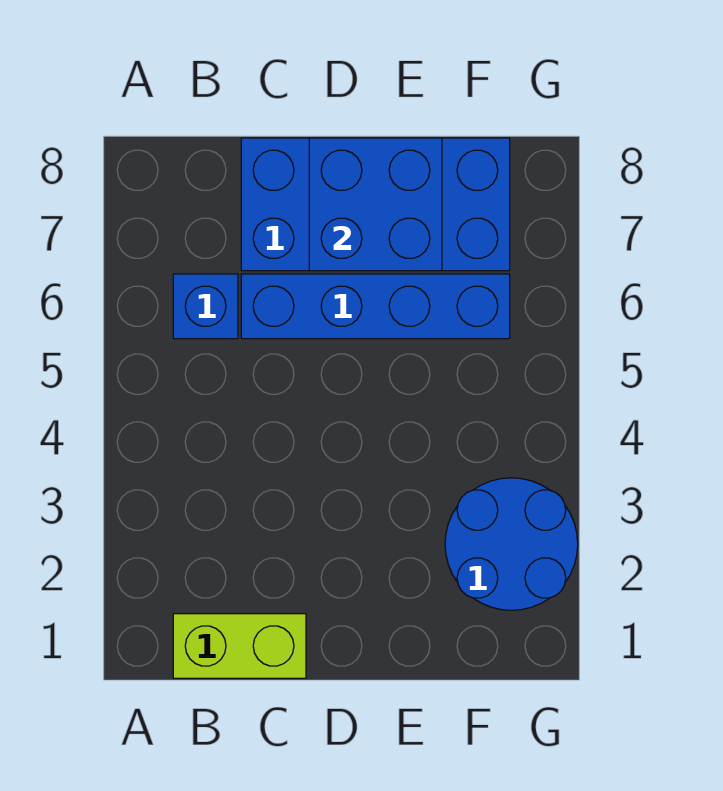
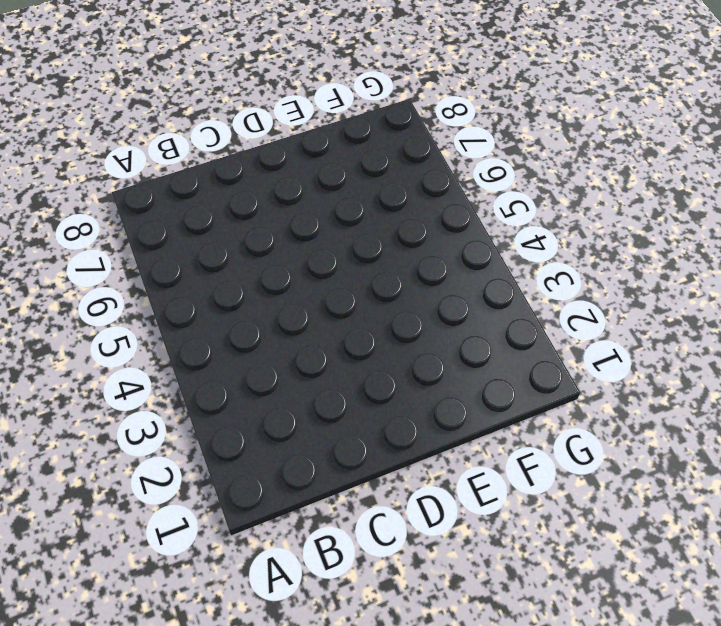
none -> lime 1x2 brick [173,614,306,678]
none -> blue 1x1 brick [173,274,238,339]

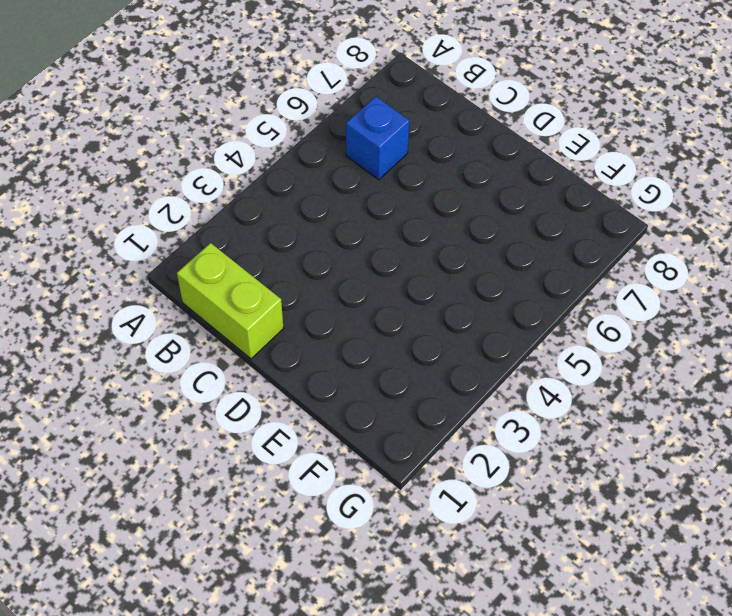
none -> blue 1x4 brick [241,274,510,339]
none -> blue 2x4 brick [241,138,510,271]

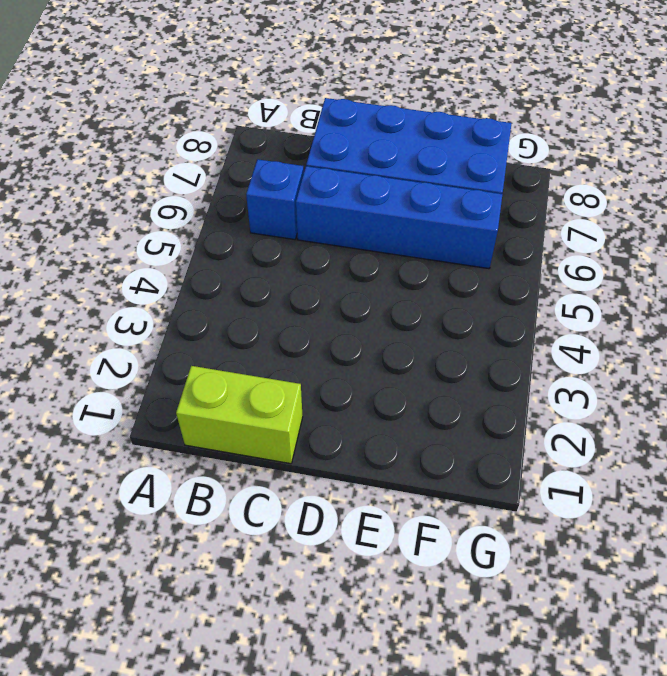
none -> blue 2x2 round brick [445,478,578,610]
none -> blue 2x2 brick [309,138,442,271]

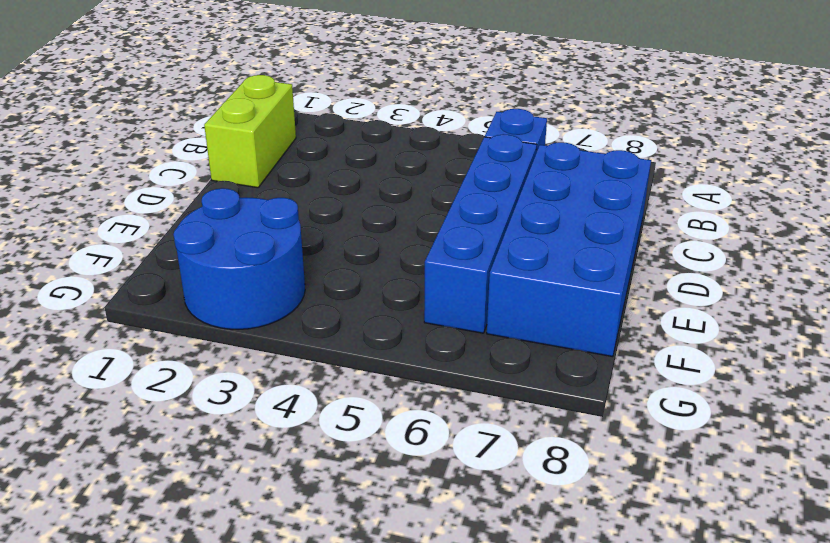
none -> blue 2x2 brick [309,138,442,271]

